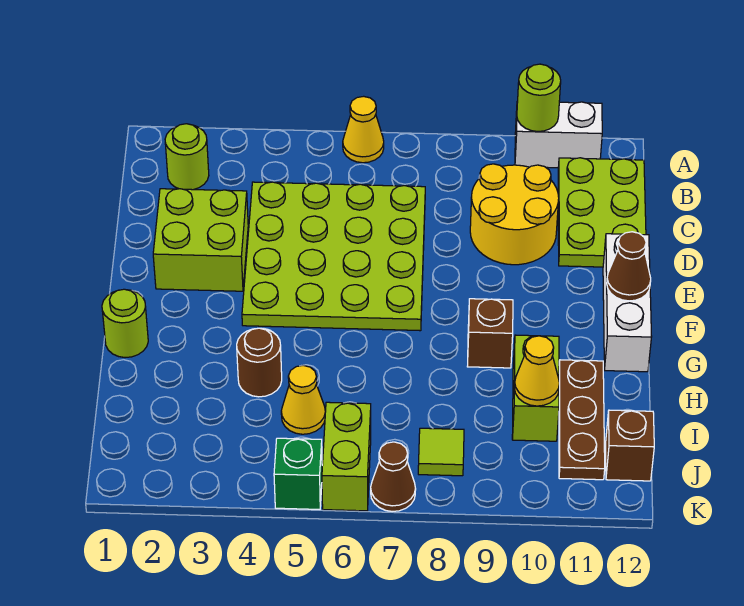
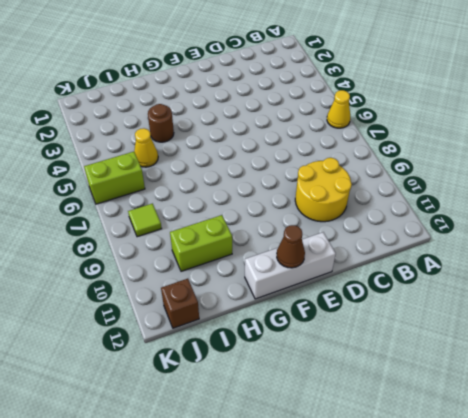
none -> white 1x2 brick [515,101,602,168]
none -> lime 1x1 round brick [165,124,209,190]
none -> lime 2x3 plate [558,158,646,267]

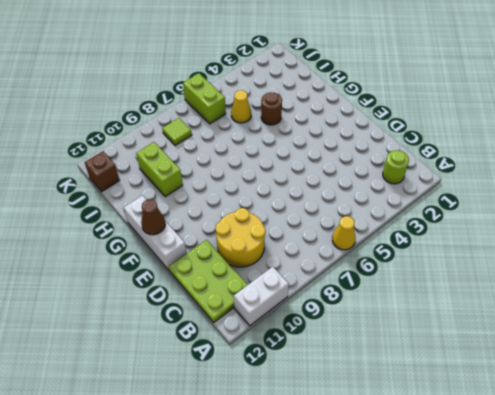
none -> lime 4x4 plate [242,182,425,331]
none -> lime 2x2 brick [153,189,248,291]
none -> lime 1x1 round brick [102,289,148,358]

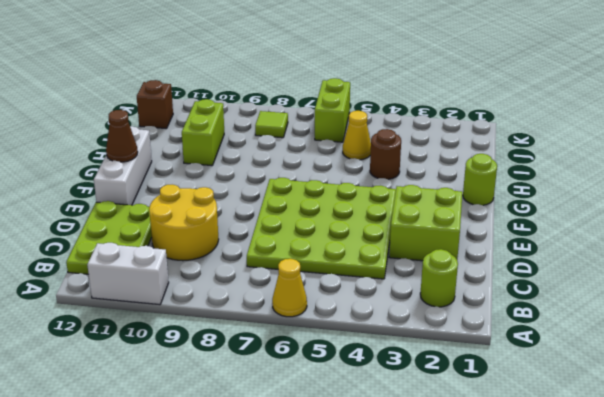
none -> brown 1x1 brick [467,299,513,368]
none -> brown 1x3 plate [559,360,605,480]
none -> green 1x1 brick [274,438,322,509]

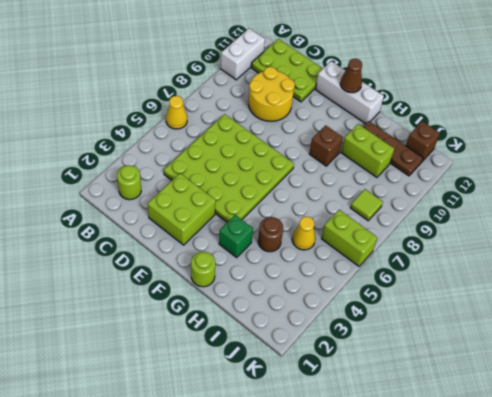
green 1x1 brick [219,215,253,257] -> green 1x1 brick moved to [274,438,322,509]
none -> brown 1x1 cone [371,442,416,512]
none -> lime 1x1 round brick [517,64,561,132]
none -> yellow 1x1 cone [514,336,559,406]

